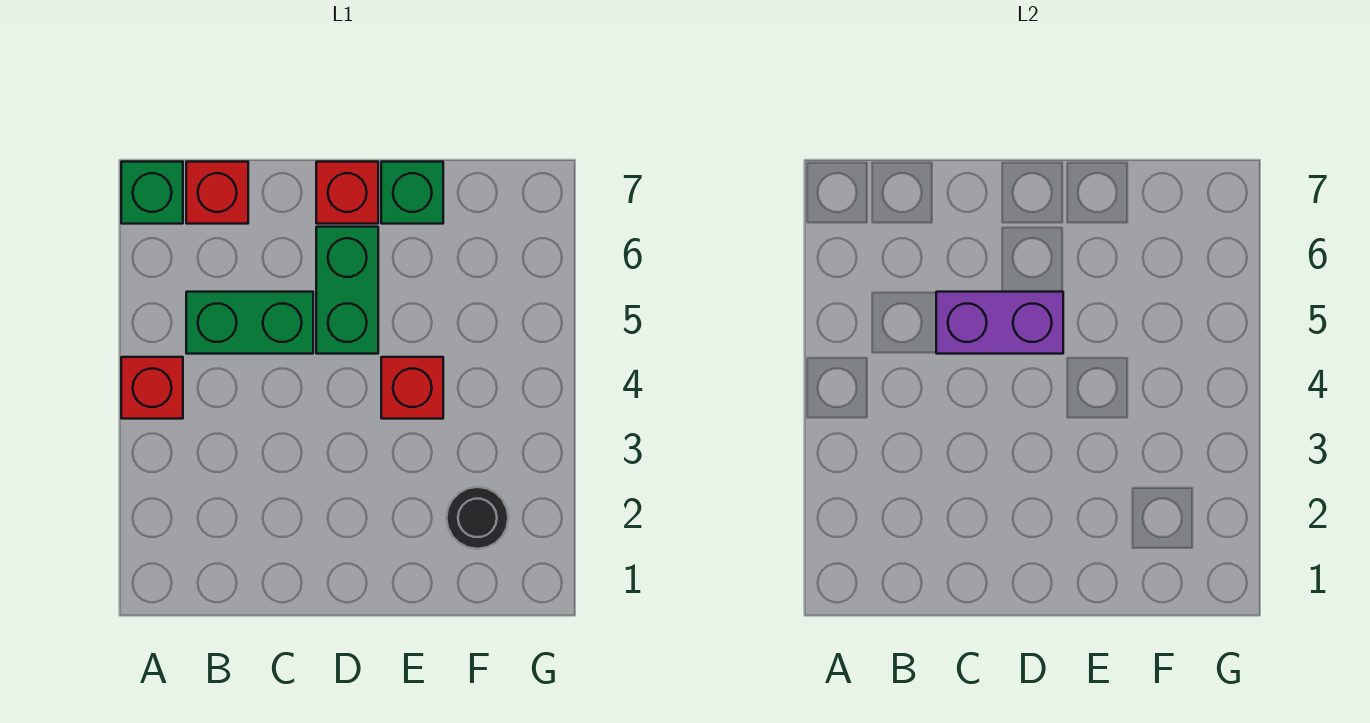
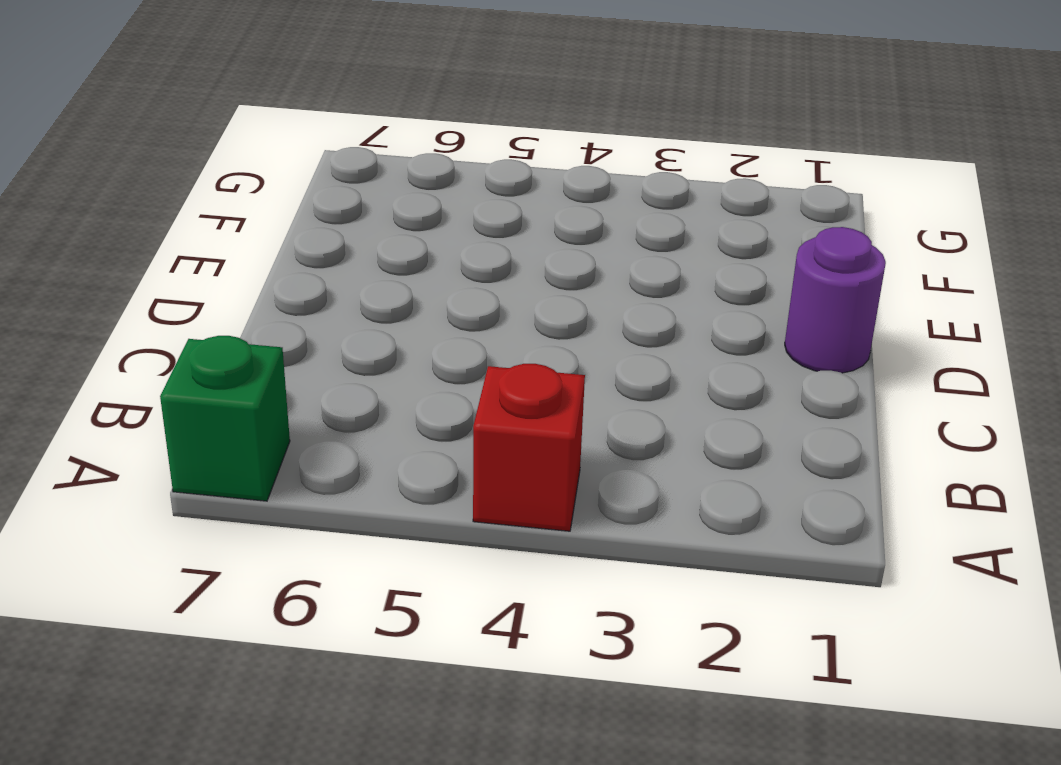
purple 1x1 round brick [785,227,886,373] -> none
none -> green 1x2 brick [186,292,313,354]
none -> red 1x1 brick [186,162,248,224]

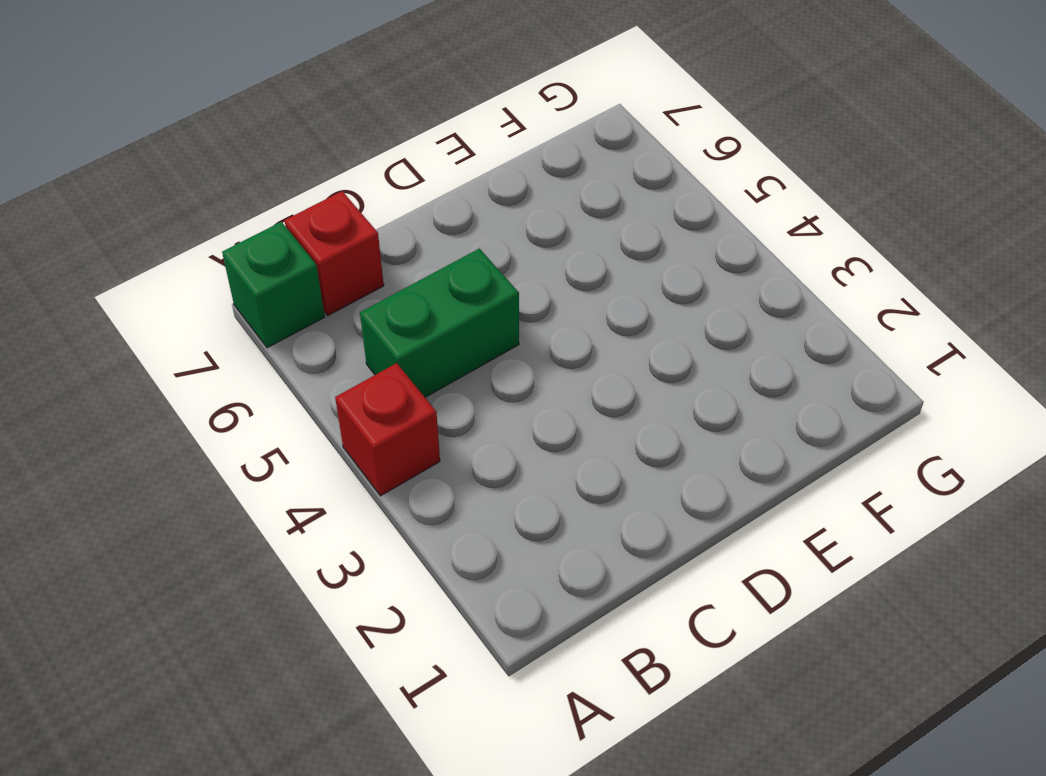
none -> green 1x2 brick [316,227,378,354]
none -> red 1x1 brick [316,162,378,224]

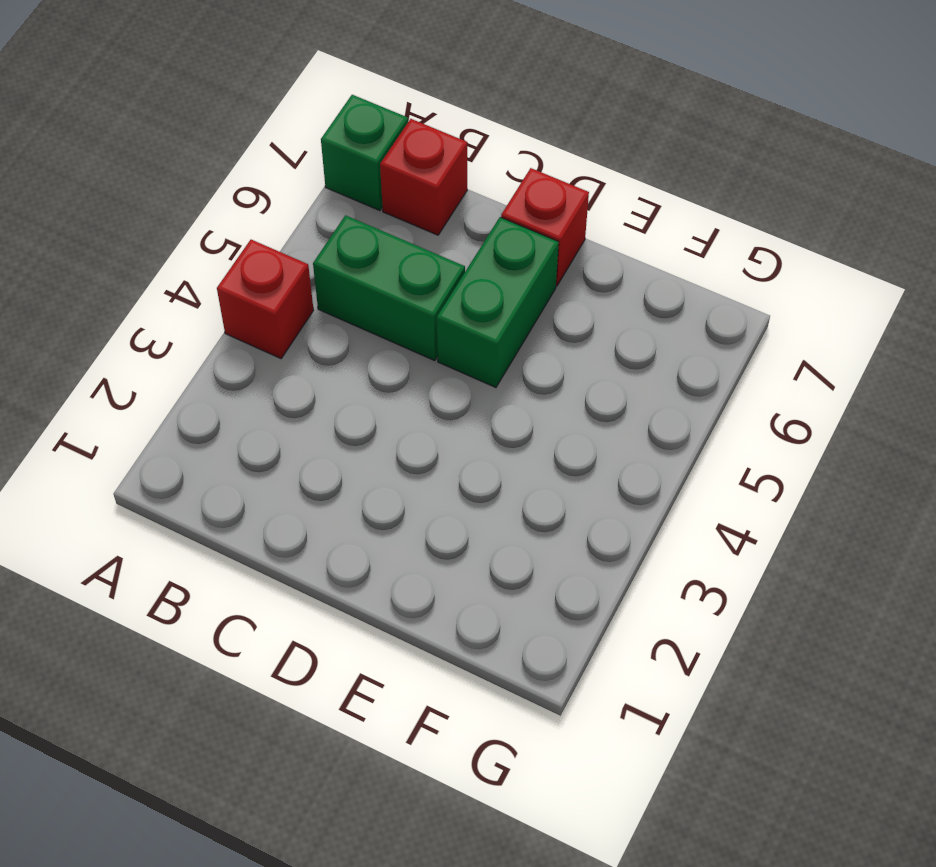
none -> red 1x1 brick [381,357,443,419]
none -> green 1x1 brick [381,162,443,224]

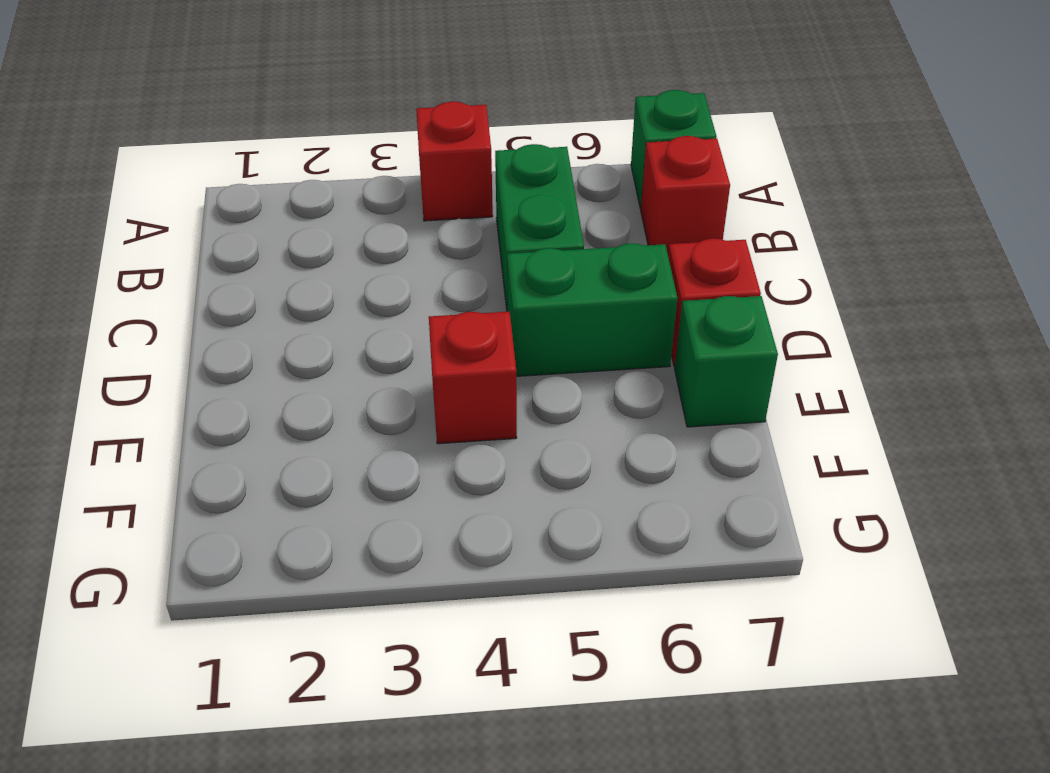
none -> black 1x1 round brick [447,487,508,549]
none -> purple 1x2 brick [936,292,1063,354]

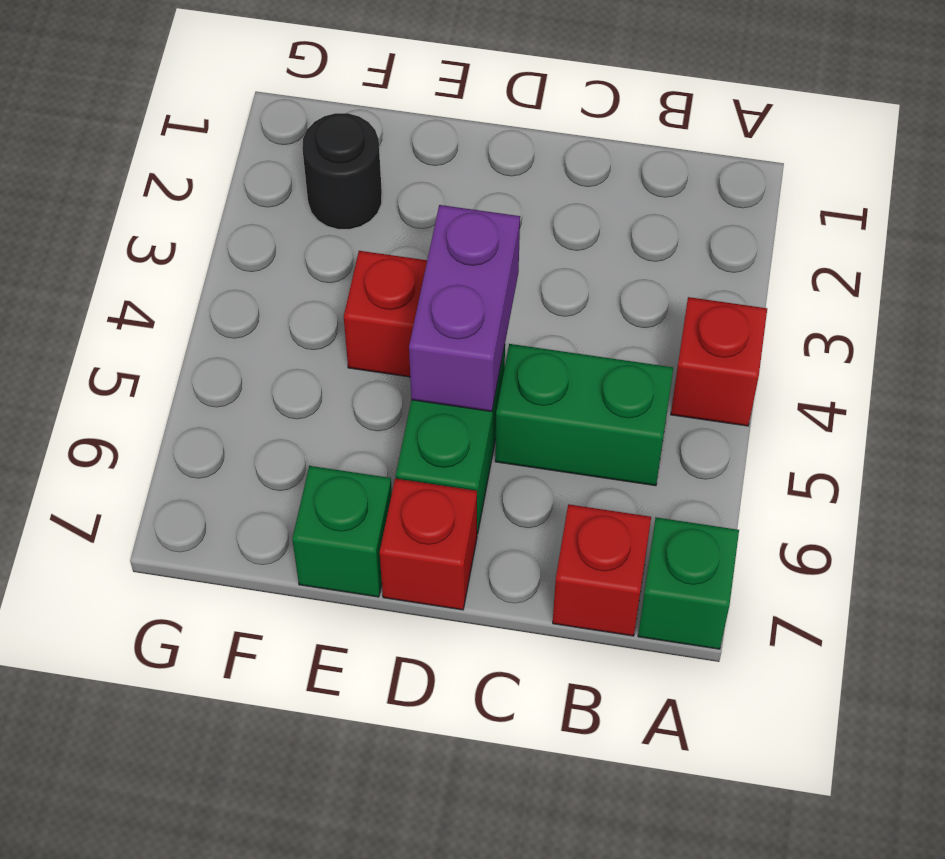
purple 1x2 brick [409,205,520,412] -> purple 1x2 brick turned to [936,292,1063,354]

